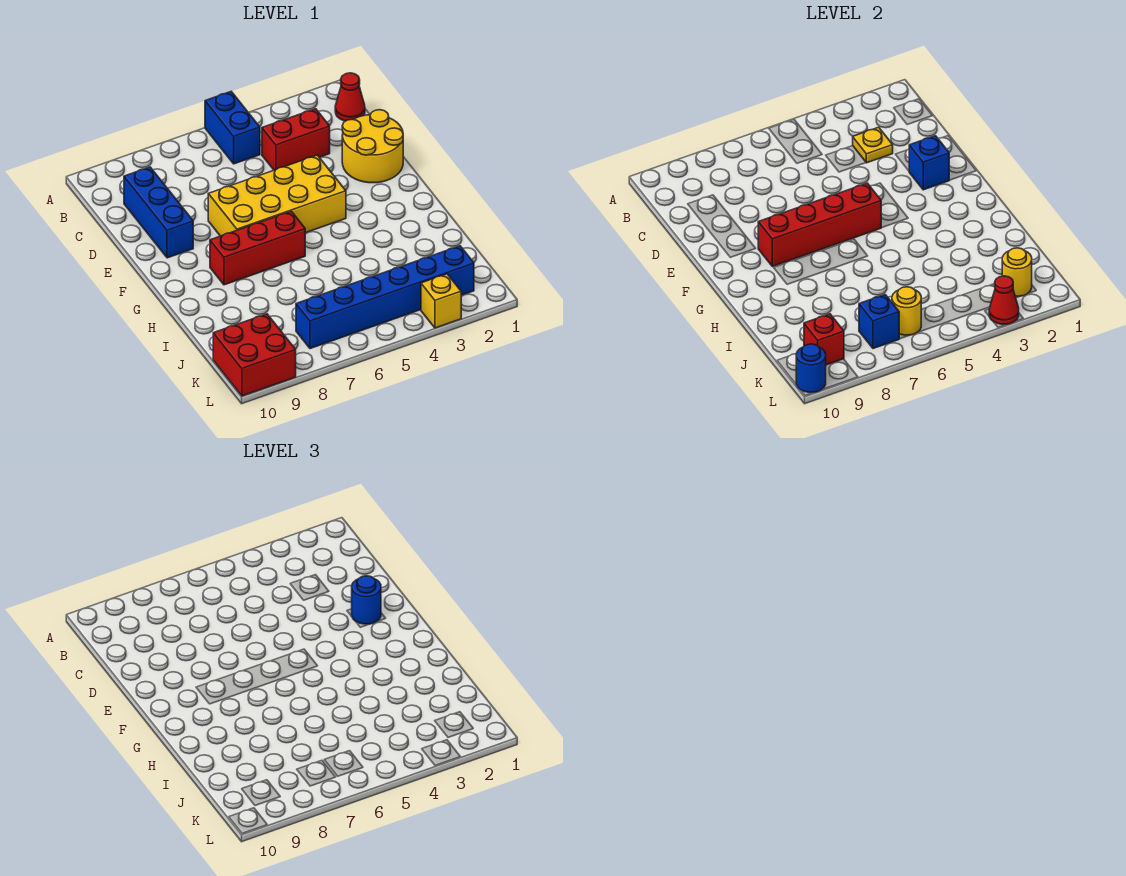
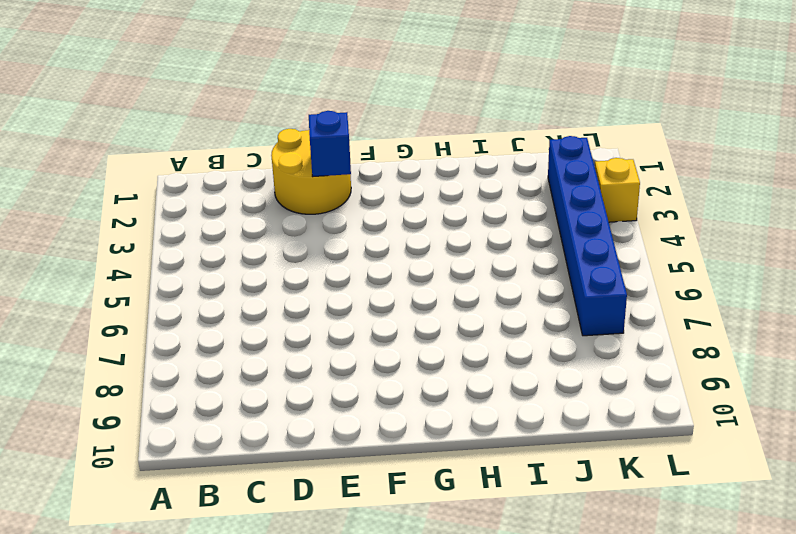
none -> blue 1x2 brick [205,92,260,164]
none -> red 1x1 cone [335,73,365,121]
none -> red 1x2 brick [262,109,330,170]

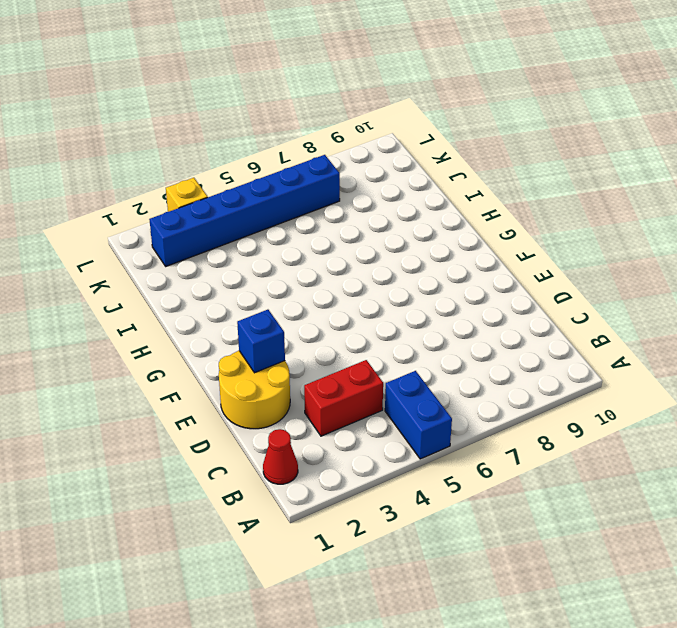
none -> blue 1x3 brick [124,167,193,258]
none -> yellow 2x4 brick [208,155,346,236]
none -> red 1x3 brick [210,211,305,285]

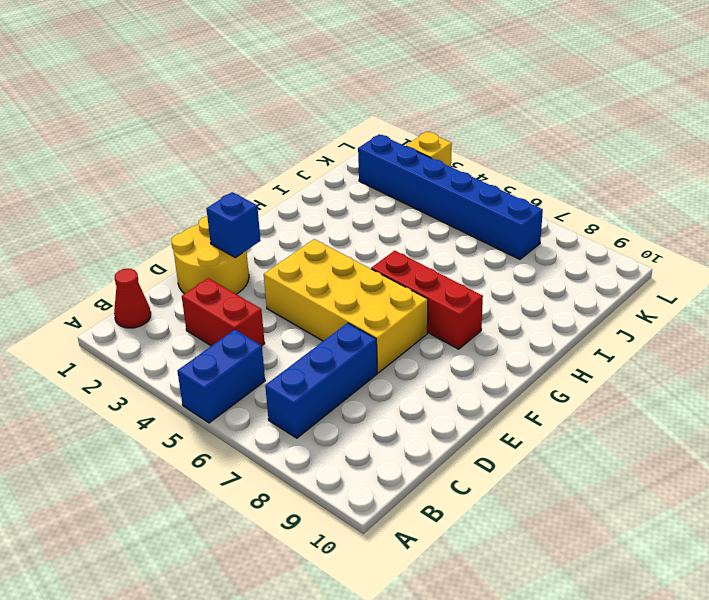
blue 1x3 brick [265,323,377,438] -> blue 1x3 brick moved to [124,167,193,258]
none -> red 2x2 brick [213,314,296,396]
none -> yellow 1x1 plate [853,127,893,163]
none -> red 1x4 brick [758,183,881,266]

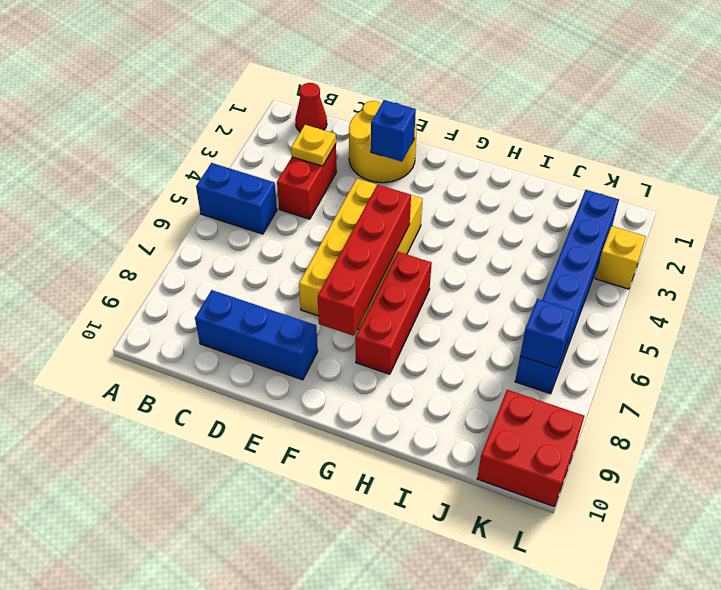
none -> yellow 1x1 round brick [1002,248,1032,296]
none -> yellow 1x1 round brick [892,287,921,335]
none -> red 1x1 brick [804,314,844,365]

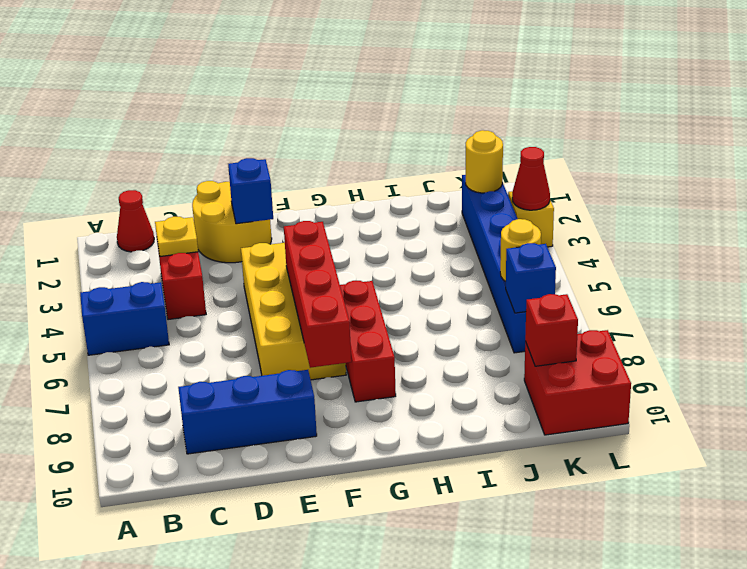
none -> blue 1x1 round brick [796,344,826,393]
none -> blue 1x1 round brick [352,576,381,624]

